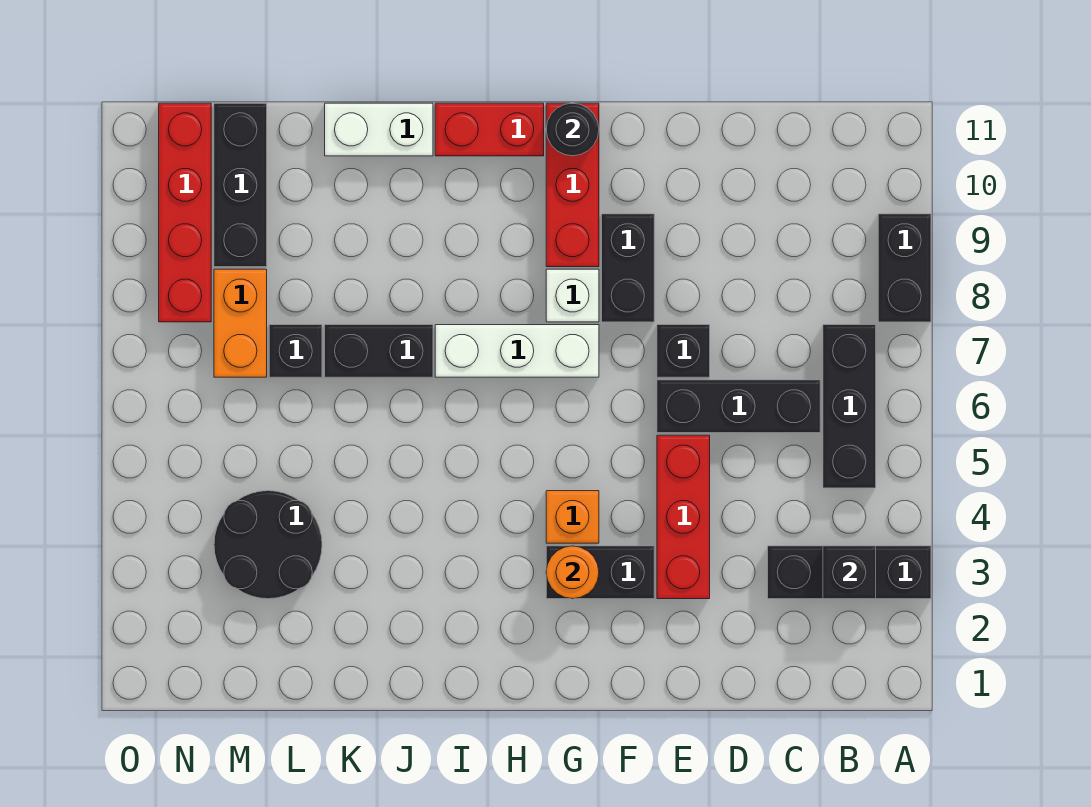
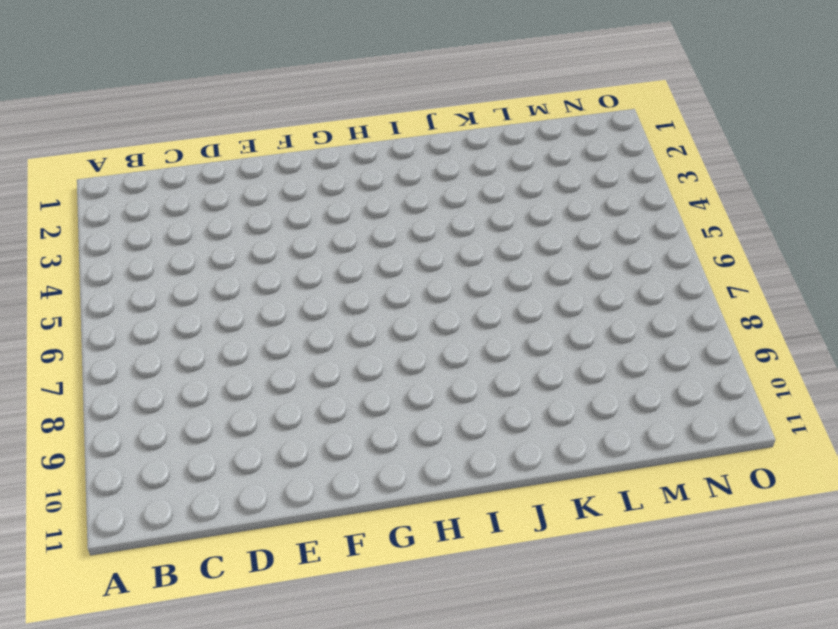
none -> black 1x3 brick [768,546,931,599]
none -> black 1x2 brick [878,214,931,322]
none -> black 1x3 brick [823,325,876,488]

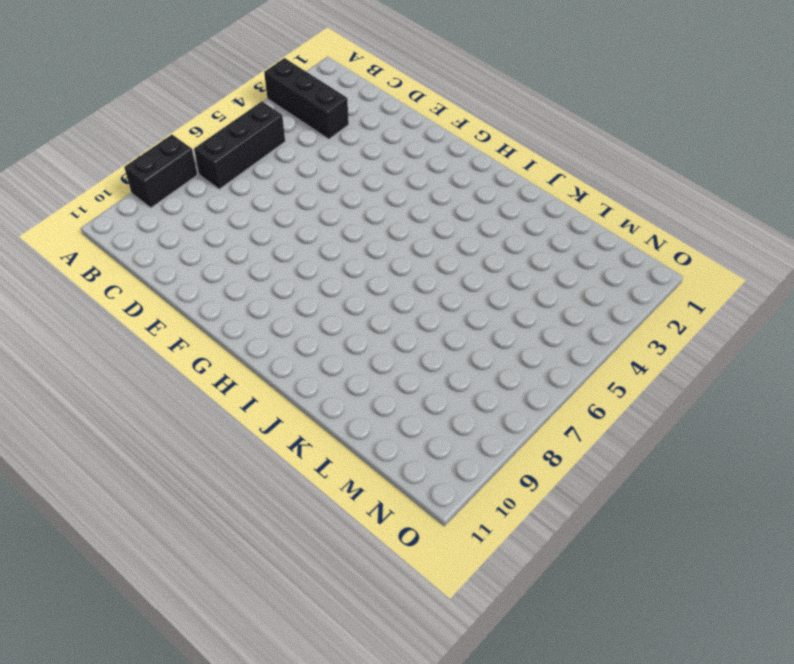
none -> black 1x3 brick [657,380,820,433]
none -> red 1x3 brick [657,435,710,599]
none -> black 1x1 brick [657,325,710,377]

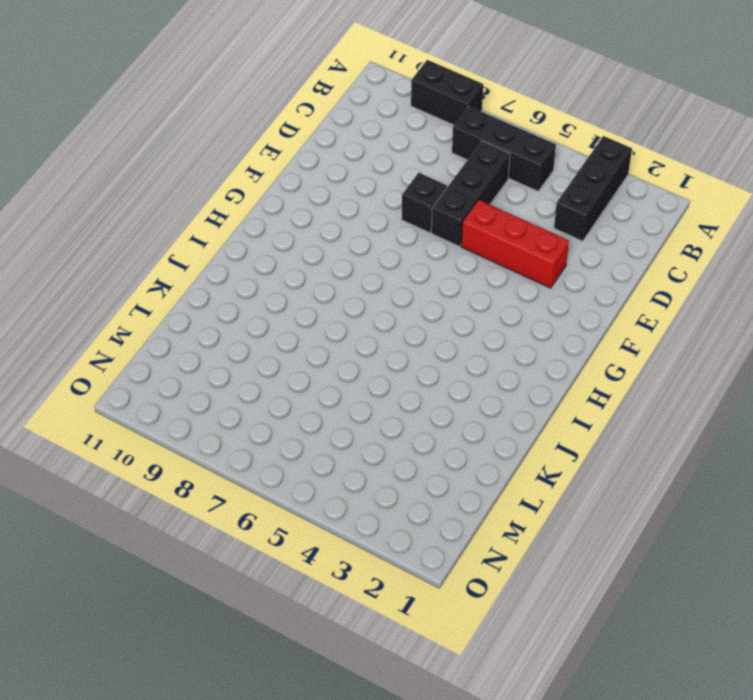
none -> black 1x2 brick [546,546,654,599]
none -> black 1x2 brick [602,214,654,322]
none -> orange 1x1 brick [546,491,599,543]

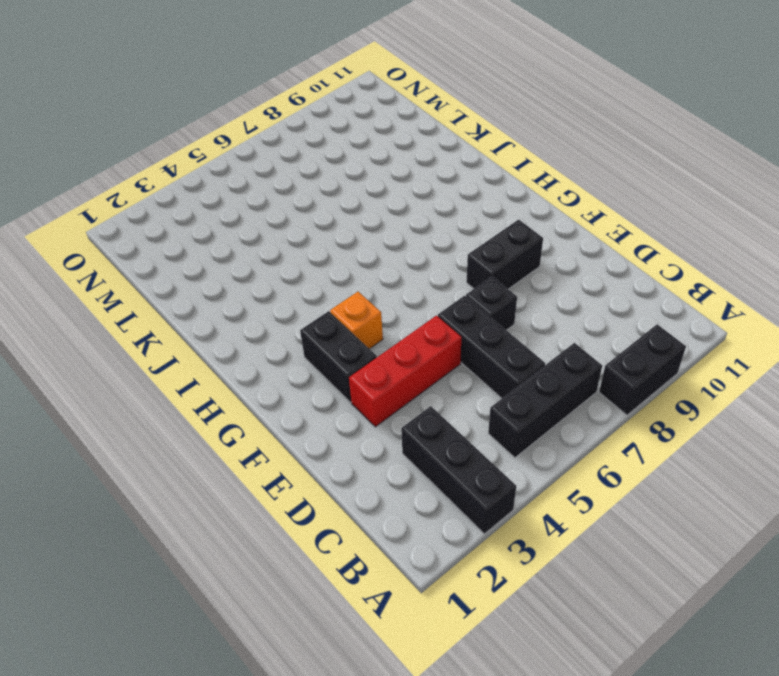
none -> white 1x3 brick [435,325,599,377]
none -> white 1x1 brick [546,269,599,322]
none -> red 1x3 brick [546,103,599,267]

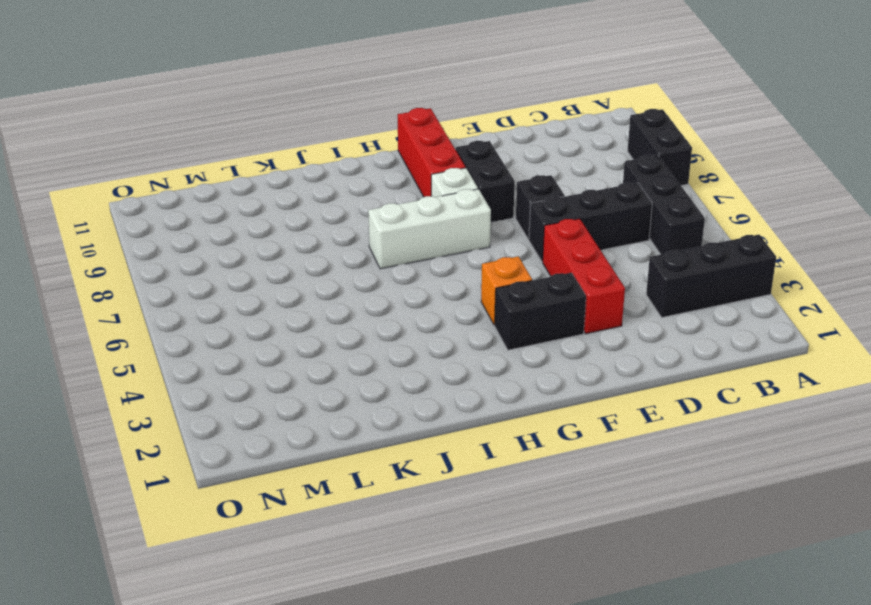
none -> red 1x2 brick [435,103,544,156]
none -> black 1x2 brick [325,325,433,377]
none -> white 1x2 brick [325,103,433,156]

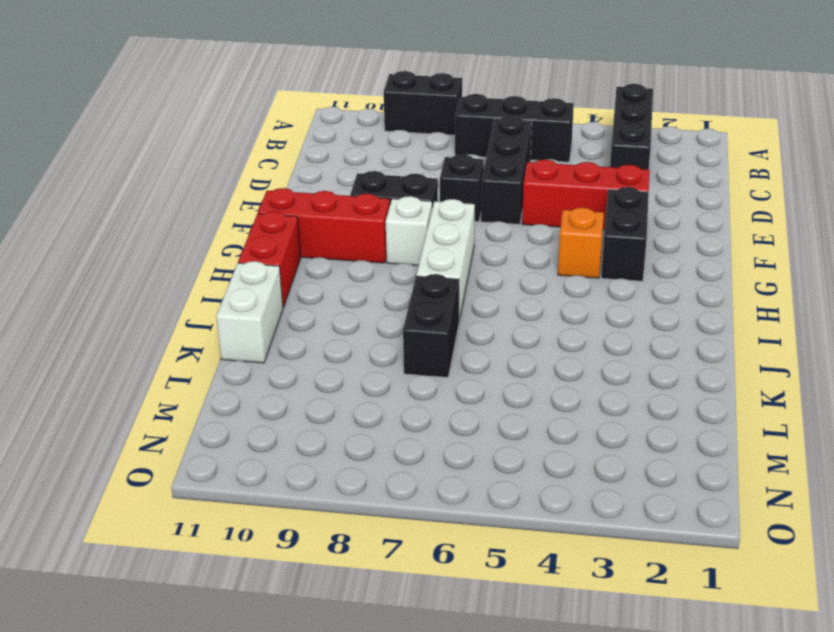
none -> black 2x2 round brick [214,491,322,599]
none -> black 1x1 brick [269,325,322,377]
none -> orange 1x2 brick [214,269,267,377]

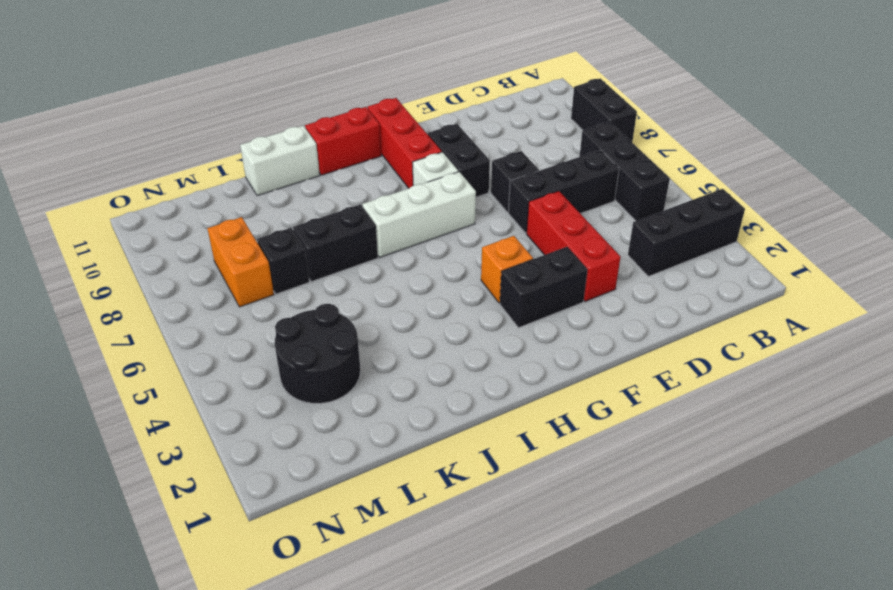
none -> black 1x3 brick [214,103,267,267]
none -> red 1x4 brick [159,103,211,322]
none -> black 1x1 brick [823,546,876,599]

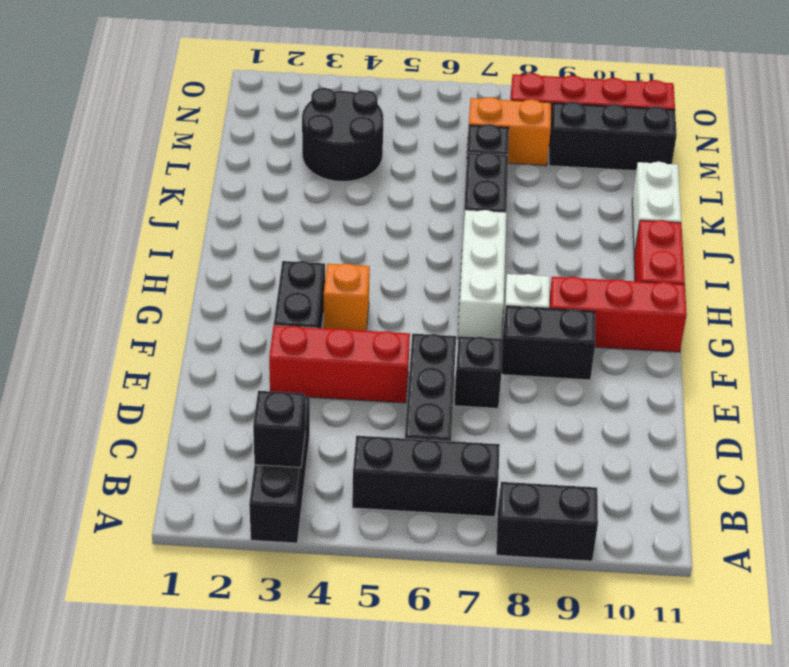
none -> orange 1x1 round brick [546,546,599,599]
none -> black 1x1 round brick [546,103,599,156]

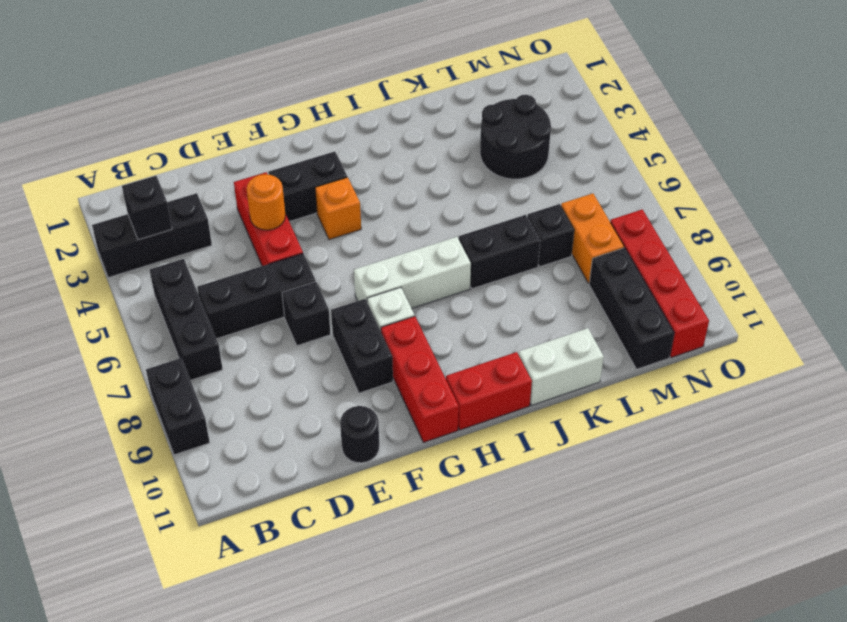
orange 1x1 round brick [247,174,285,230] -> orange 1x1 round brick moved to [546,546,599,599]
black 1x1 round brick [340,406,379,463] -> black 1x1 round brick moved to [546,103,599,156]

